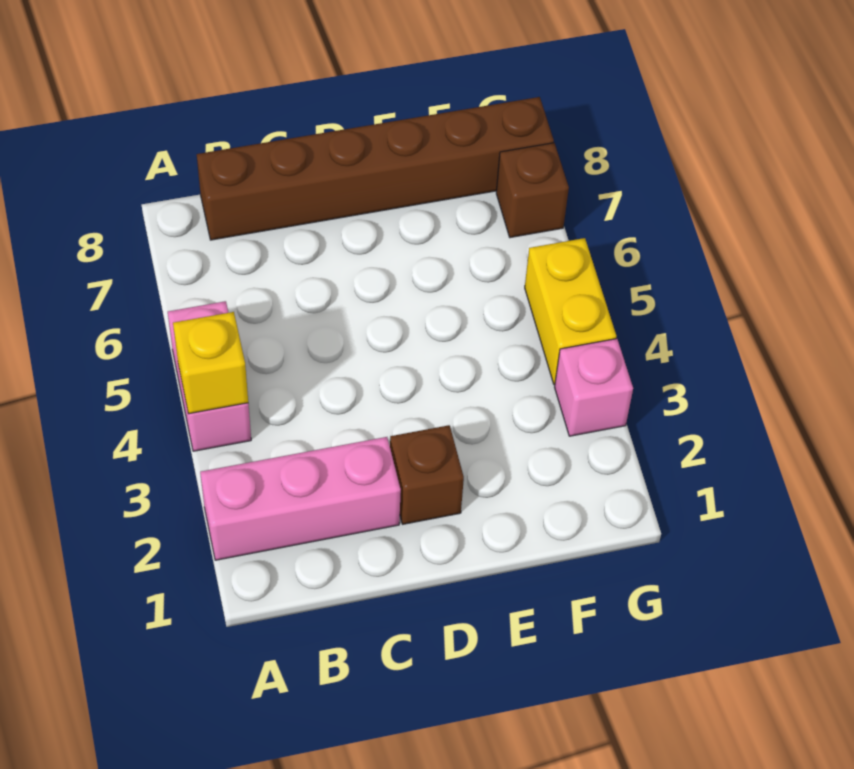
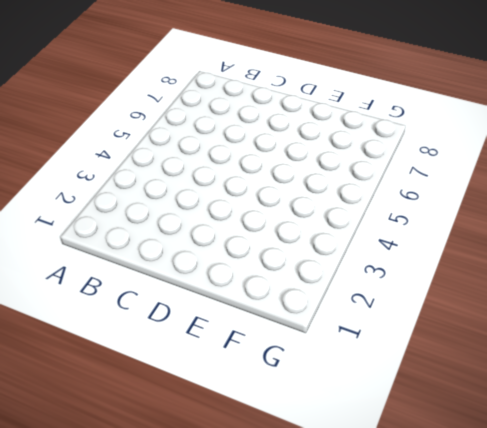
none -> pink 1x3 brick [200,437,401,560]
none -> pink 1x2 brick [168,301,251,451]

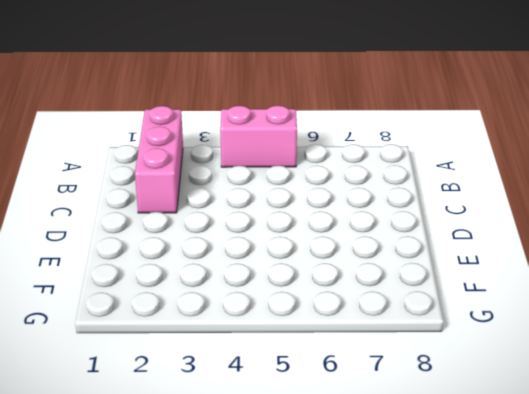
none -> brown 1x6 brick [197,97,554,240]
none -> brown 1x1 brick [390,425,464,524]

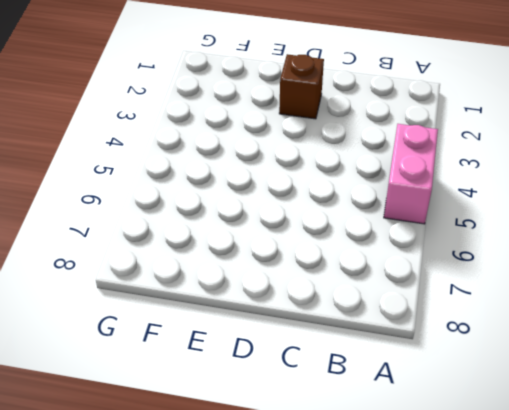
none -> pink 1x3 brick [200,437,401,560]
none -> brown 1x6 brick [197,97,554,240]

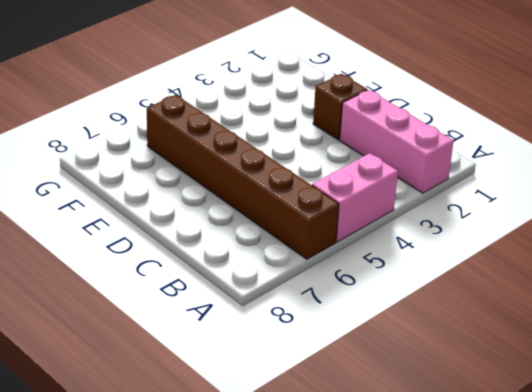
brown 1x6 brick [147,95,339,259] -> brown 1x6 brick moved to [197,97,554,240]
none -> pink 1x1 brick [555,339,633,436]
none -> yellow 1x2 brick [525,238,616,385]

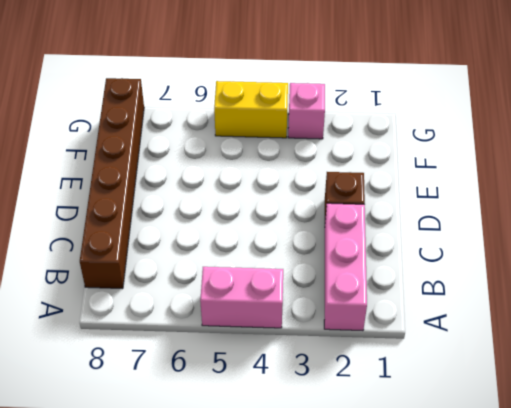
none -> brown 1x1 brick [496,143,569,238]
none -> yellow 1x1 brick [173,312,248,414]

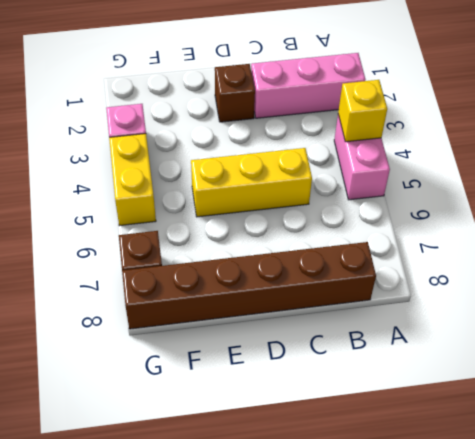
yellow 1x3 brick [191,148,312,217] -> none

